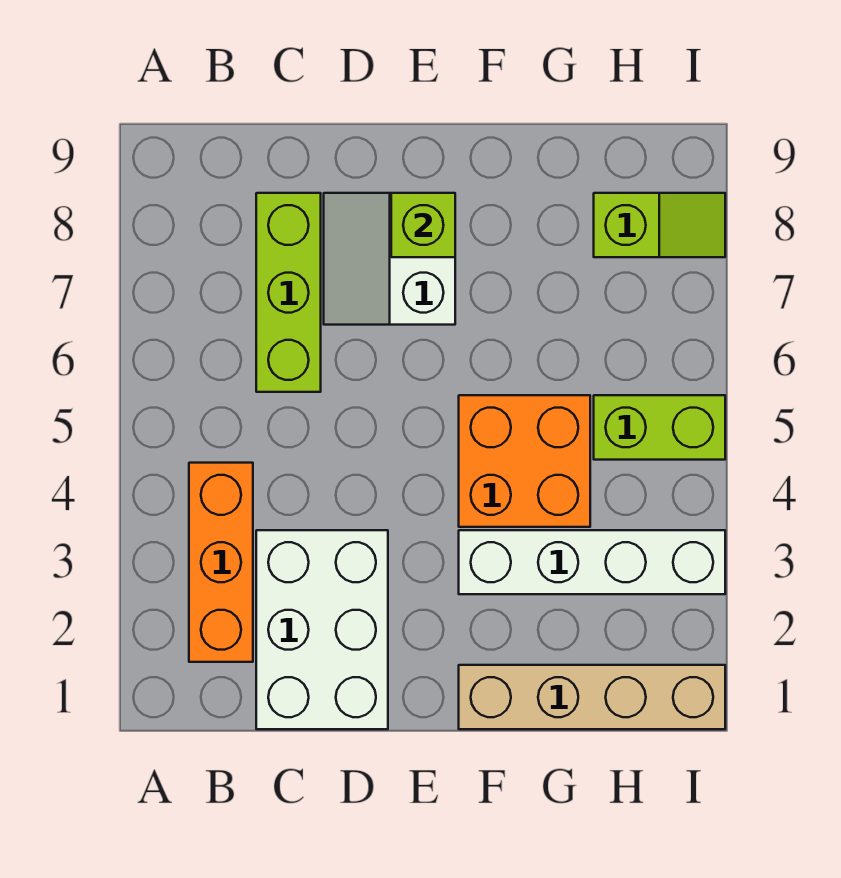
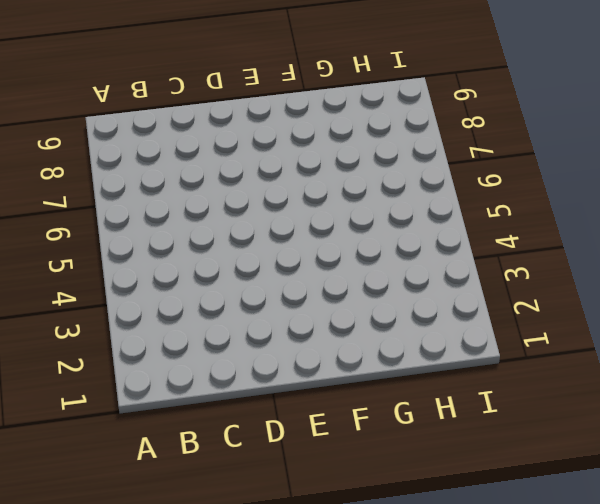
none -> orange 1x3 brick [189,463,253,662]
none -> white 2x3 brick [256,530,388,729]

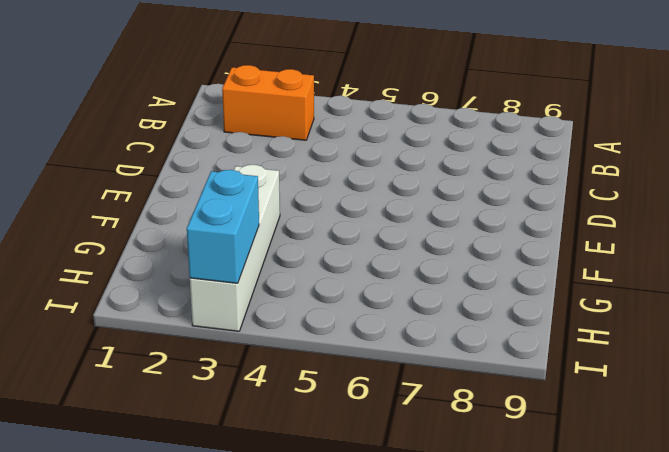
orange 1x2 brick [222,65,314,140] -> orange 1x3 brick [189,463,253,662]
cyan 1x2 brick [187,170,259,283] -> none
none -> white 2x3 brick [256,530,388,729]
none -> lime 1x3 brick [256,193,321,392]

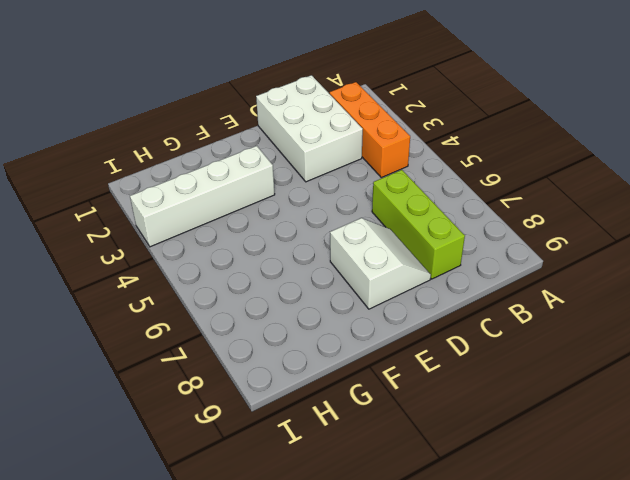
none -> tan 1x4 brick [459,665,725,729]
none -> orange 2x2 brick [459,395,590,527]

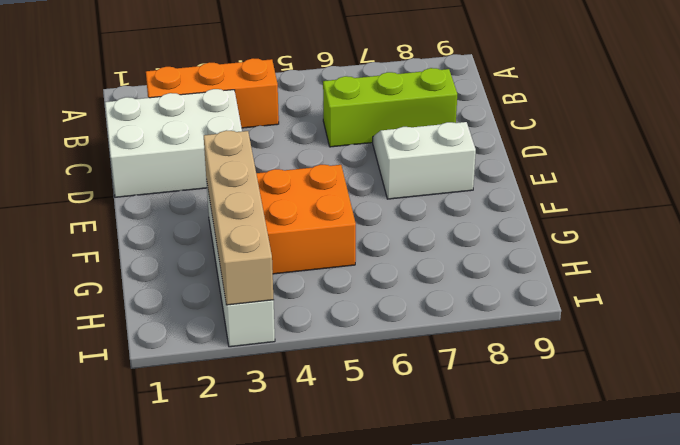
tan 1x4 brick [204,130,274,305] -> tan 1x4 brick moved to [459,665,725,729]
none -> lime 1x2 brick [594,395,725,460]
none -> lime 1x2 slope [594,193,725,257]

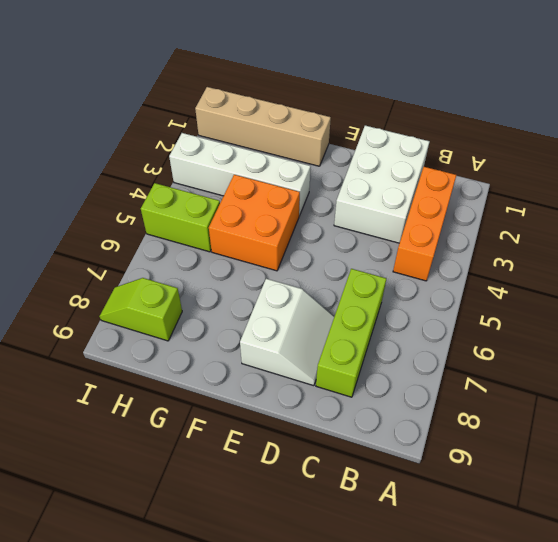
none -> lime 1x1 brick [391,193,455,257]

